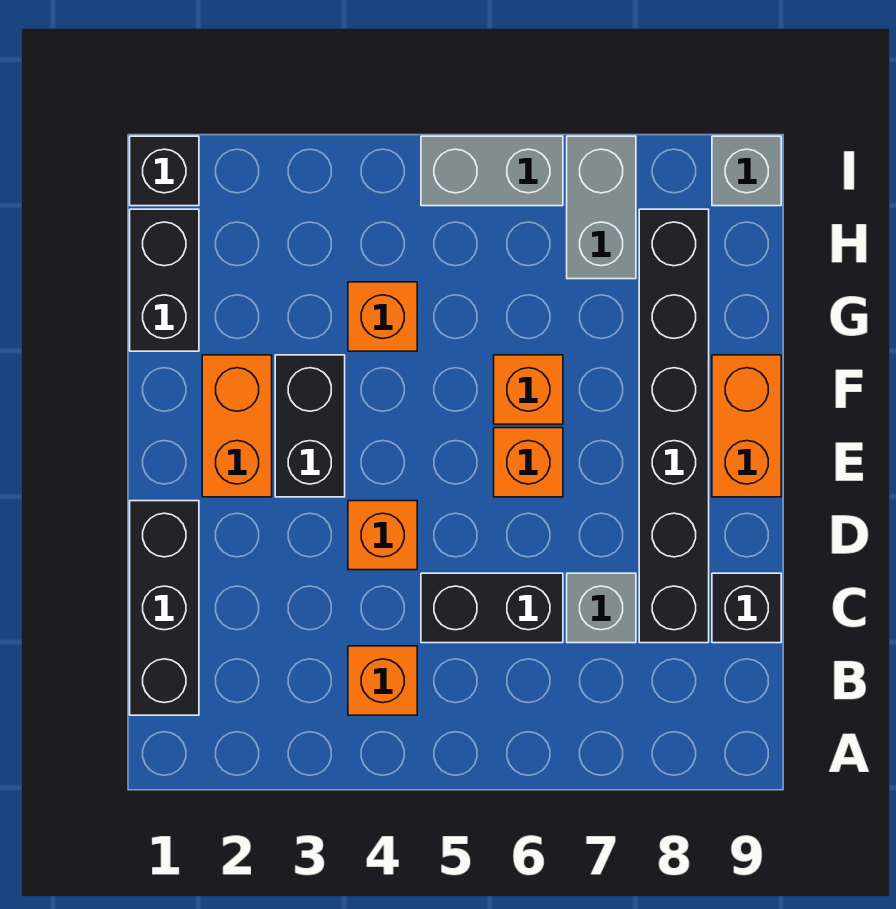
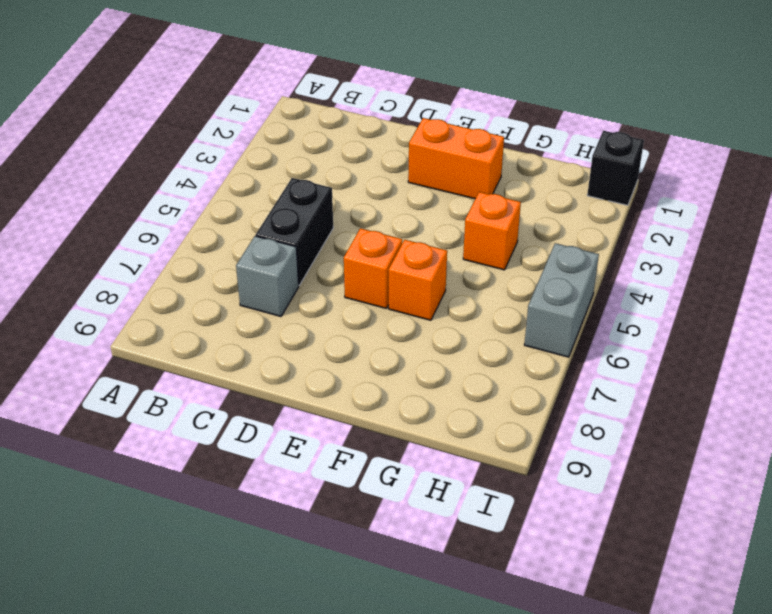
none -> black 1x3 brick [130,501,199,715]
none -> orange 1x1 brick [348,646,417,715]
none -> black 1x6 brick [639,209,709,643]

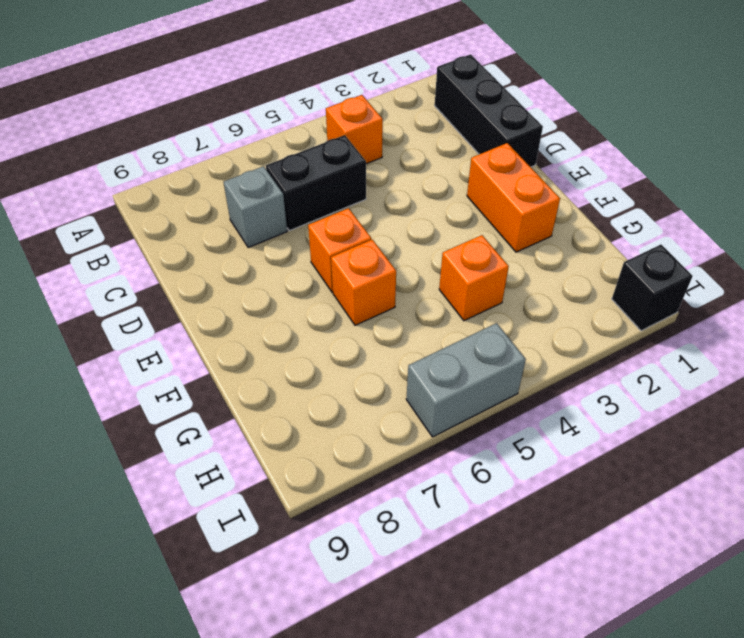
none -> black 1x6 brick [639,209,709,643]
none -> black 1x1 brick [712,573,781,643]
none -> orange 1x1 brick [348,501,417,570]

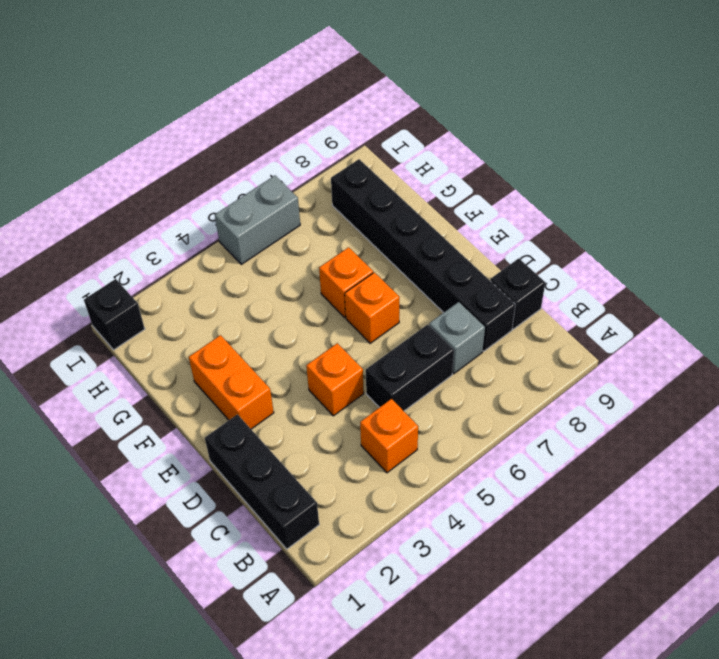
none -> black 1x2 brick [275,355,345,497]
none -> orange 1x2 brick [712,355,781,497]
none -> black 1x2 brick [130,209,199,351]

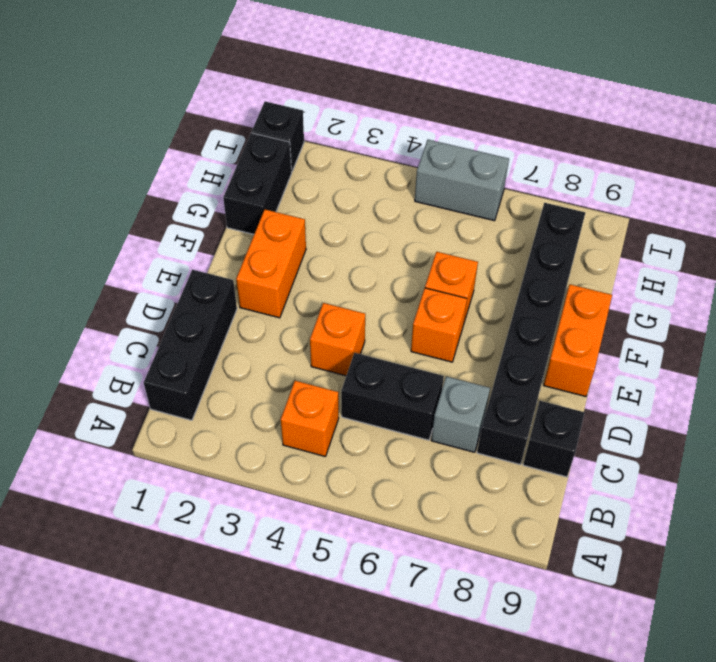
none -> black 1x2 brick [275,355,345,497]
none -> orange 1x1 brick [348,282,417,351]
none -> grey 1x2 brick [567,136,636,279]

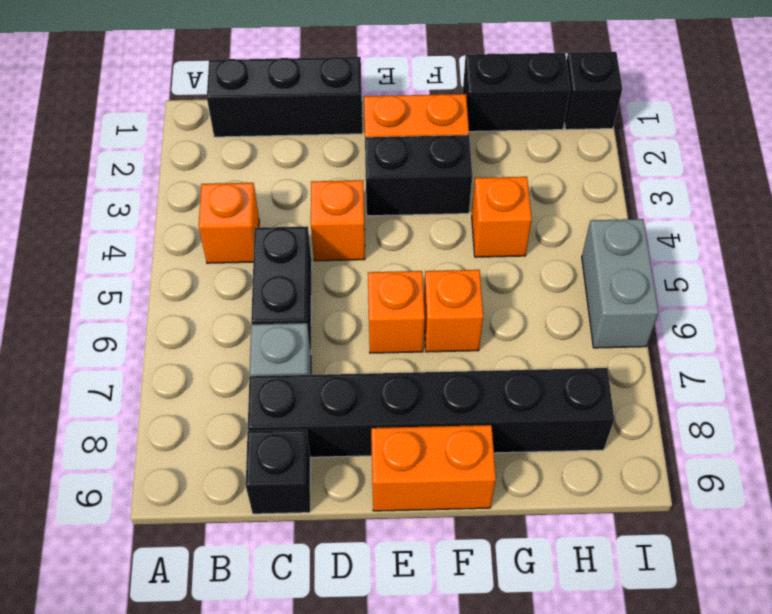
none -> grey 1x2 brick [567,136,636,279]
none -> grey 1x1 brick [712,136,781,206]

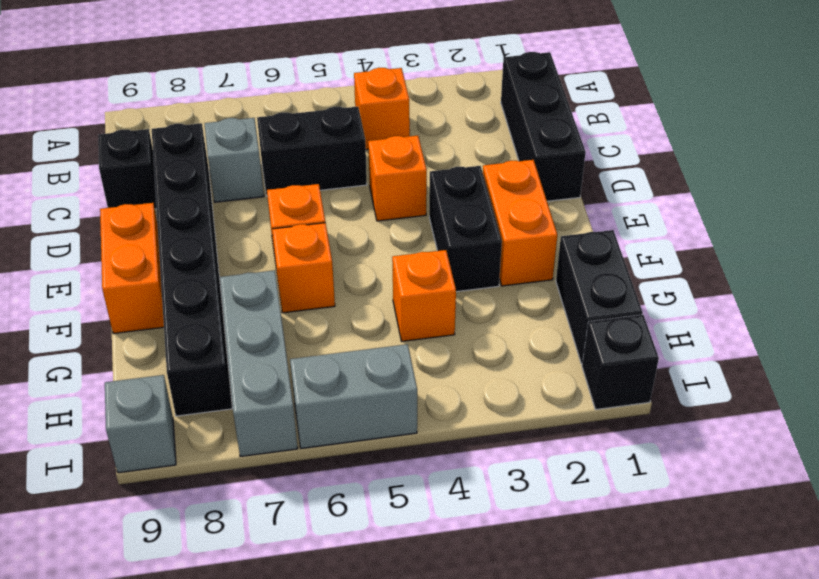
grey 1x3 brick [220,270,298,457] -> grey 1x2 brick [567,136,636,279]

